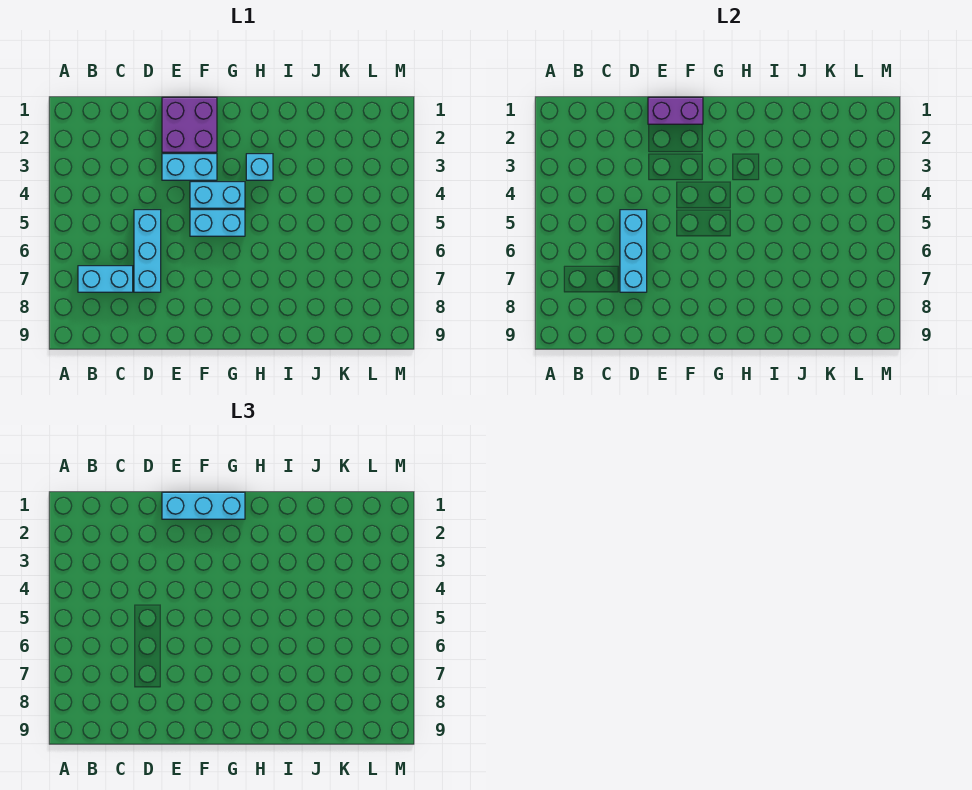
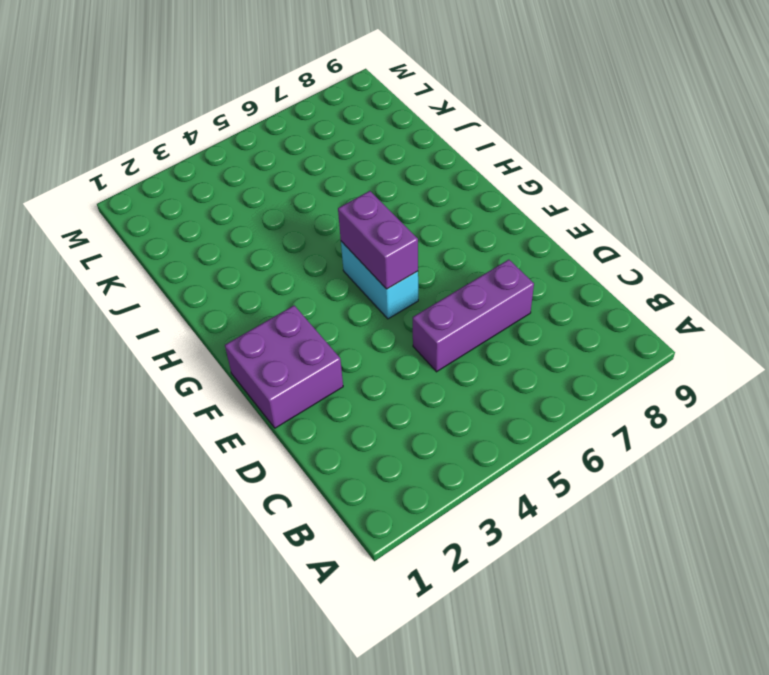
purple 1x3 brick [413,260,534,372] -> cyan 1x3 brick [134,210,161,292]
purple 1x2 brick [338,191,418,289] -> purple 1x2 brick moved to [648,97,703,124]
none -> cyan 1x2 brick [78,266,133,292]
none -> cyan 1x2 brick [162,154,217,180]

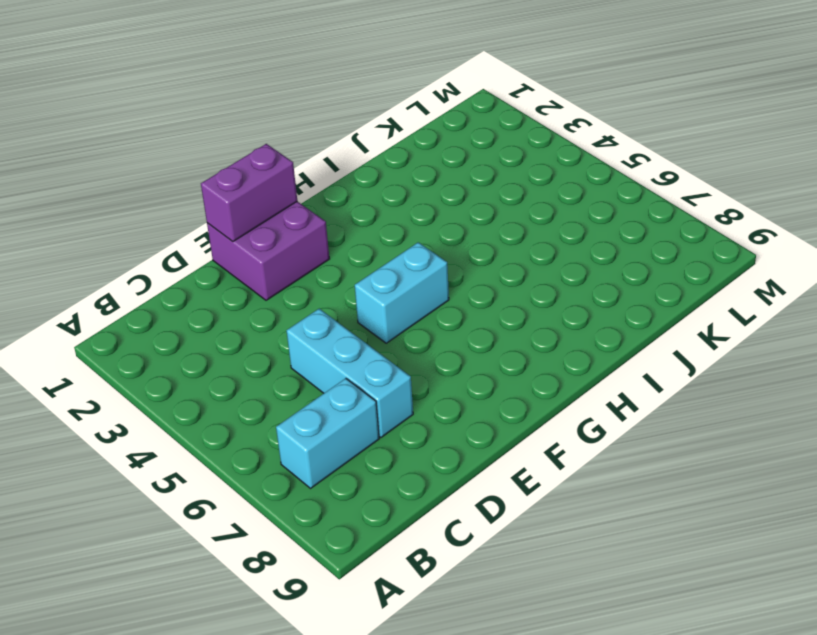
none -> cyan 1x2 brick [162,154,217,180]
none -> cyan 1x2 brick [190,182,245,208]

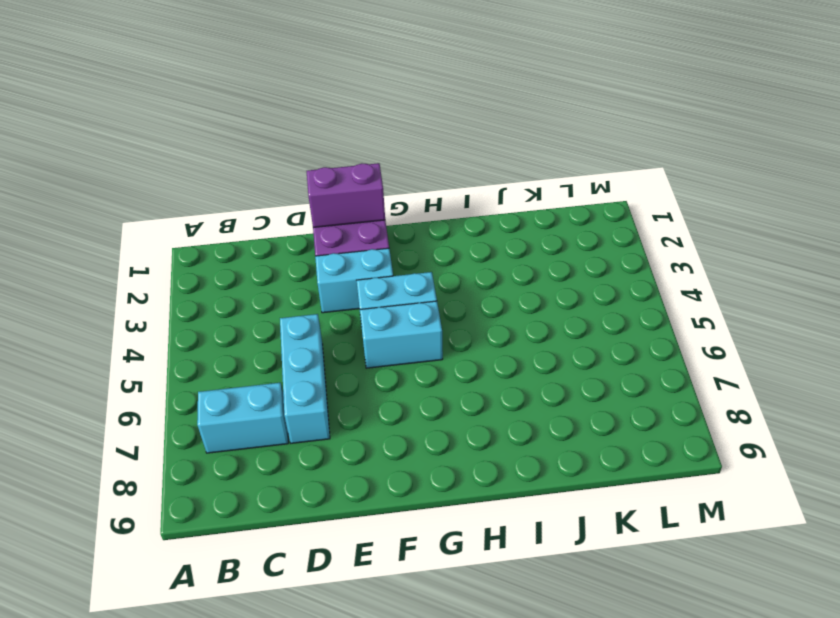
none -> cyan 1x1 brick [246,154,273,180]
none -> cyan 1x3 brick [620,210,647,292]

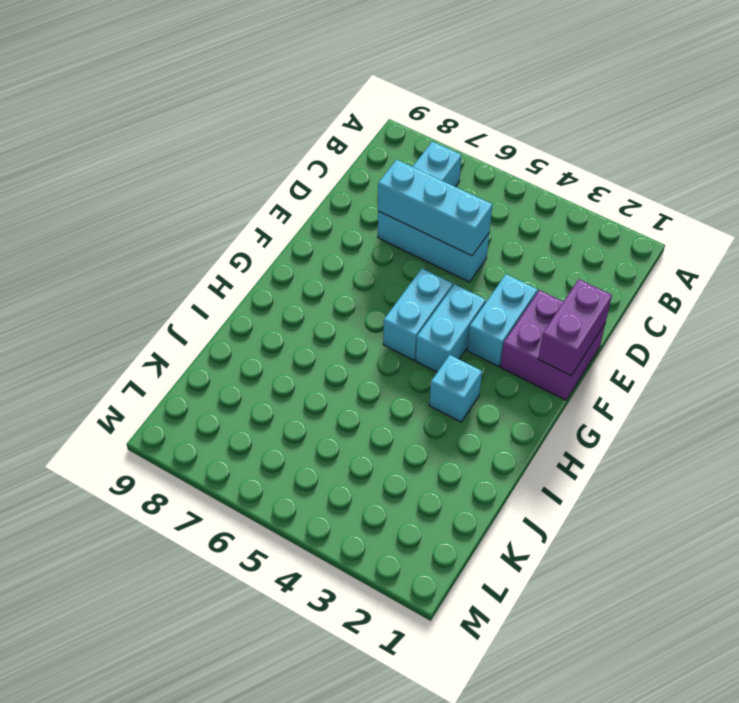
none -> cyan 1x3 brick [162,492,245,519]

